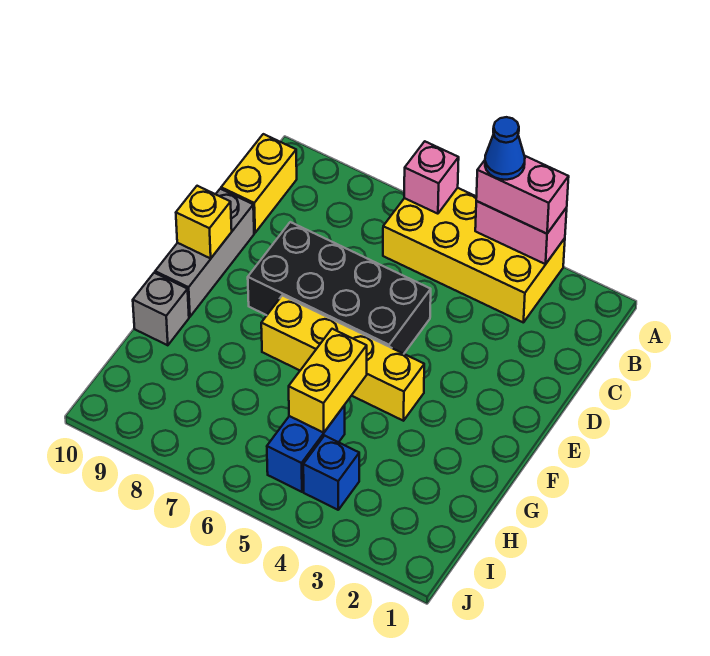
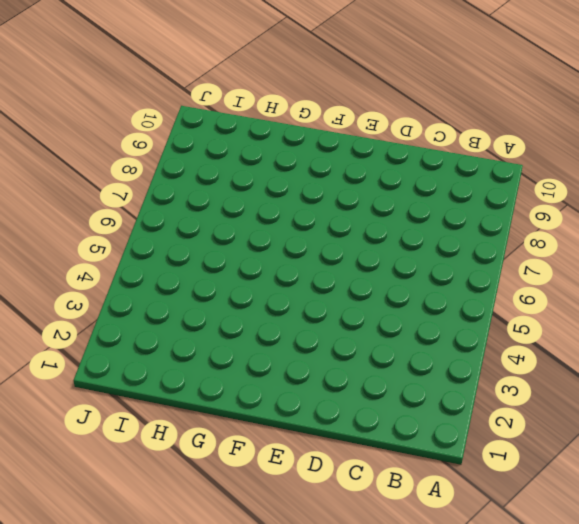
none -> yellow 2x4 brick [383,188,565,323]
none -> yellow 1x2 brick [221,134,297,233]
none -> black 2x4 brick [248,222,431,354]

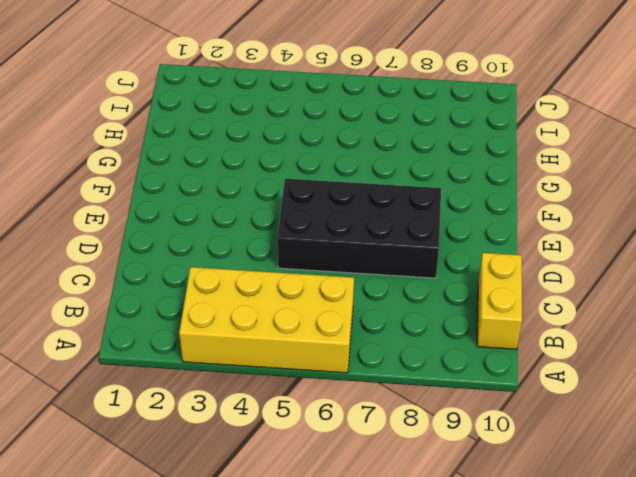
none -> grey 1x3 brick [155,189,254,317]
none -> yellow 1x4 brick [261,295,424,421]
none -> grey 1x1 brick [133,273,189,345]

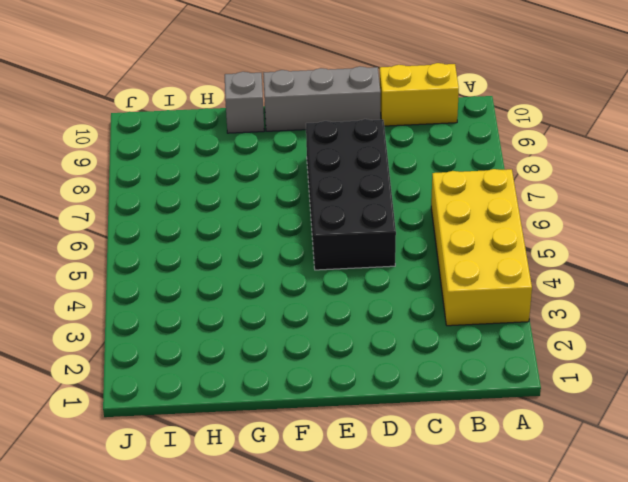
none -> yellow 1x4 brick [261,295,424,421]
none -> blue 1x2 brick [267,405,345,492]
none -> blue 1x1 brick [303,436,359,510]

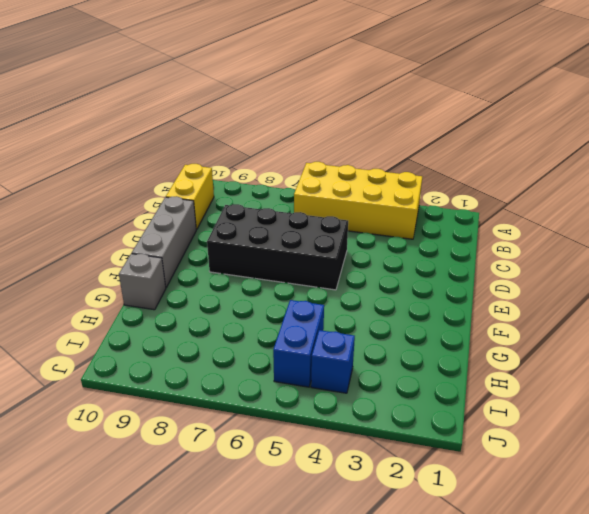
none -> yellow 1x4 brick [261,295,424,421]
none -> pink 1x2 brick [475,201,567,264]
none -> pink 1x1 brick [404,141,459,214]

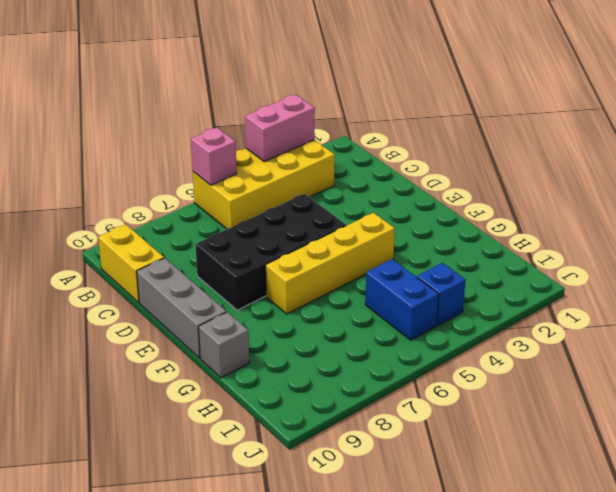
none -> yellow 1x1 brick [176,186,232,258]
none -> yellow 1x2 brick [289,329,367,433]
none -> pink 1x2 brick [476,156,569,234]

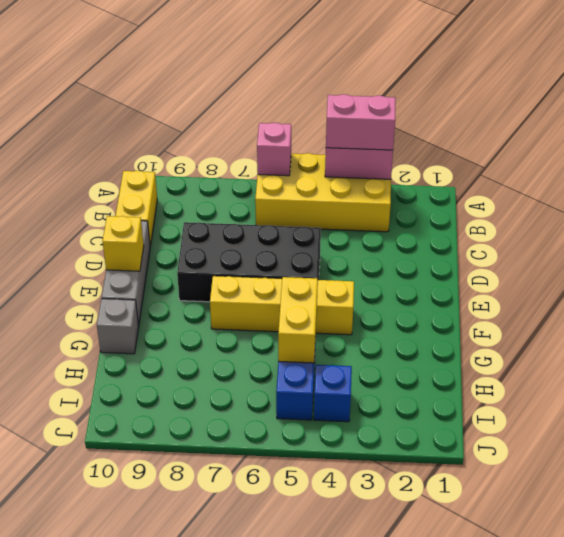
none -> blue 1x1 cone [485,117,525,180]

